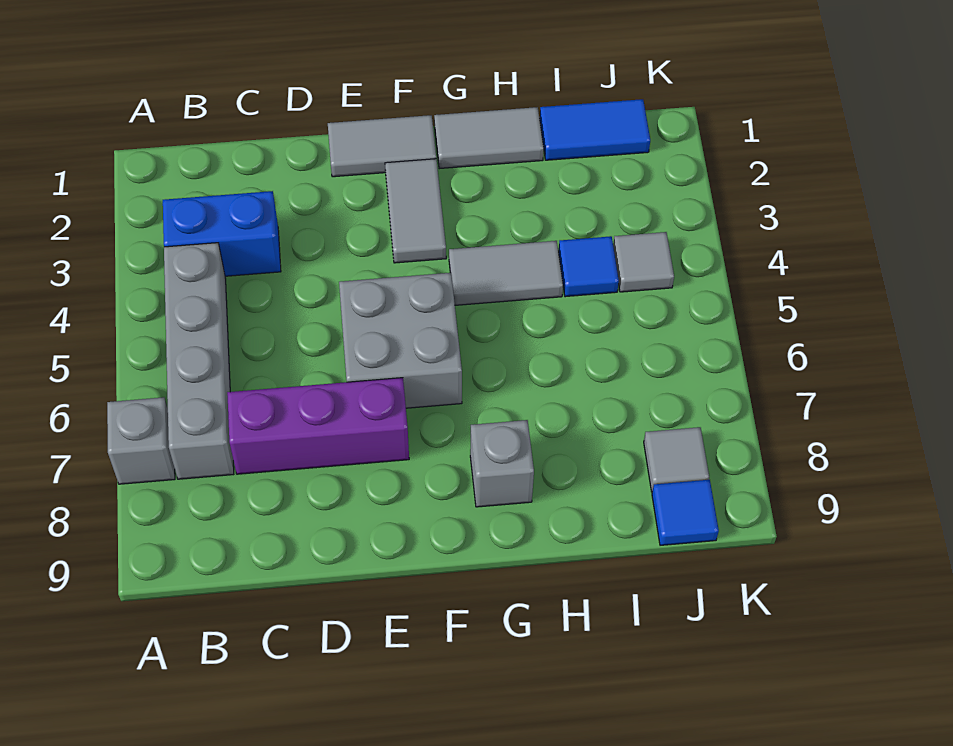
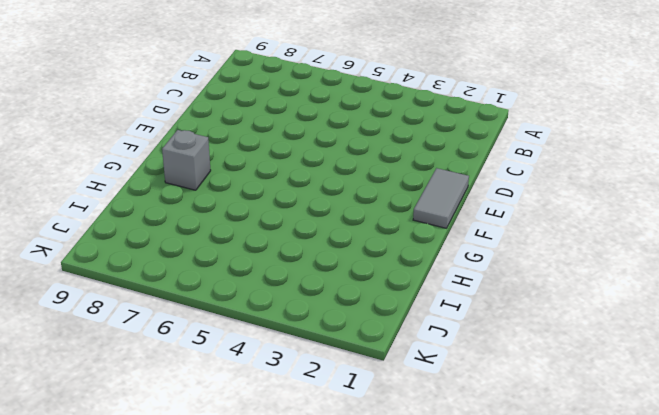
none -> grey 1x1 brick [107,397,175,484]
none -> blue 1x2 brick [163,191,281,276]
none -> grey 1x4 brick [164,243,234,479]

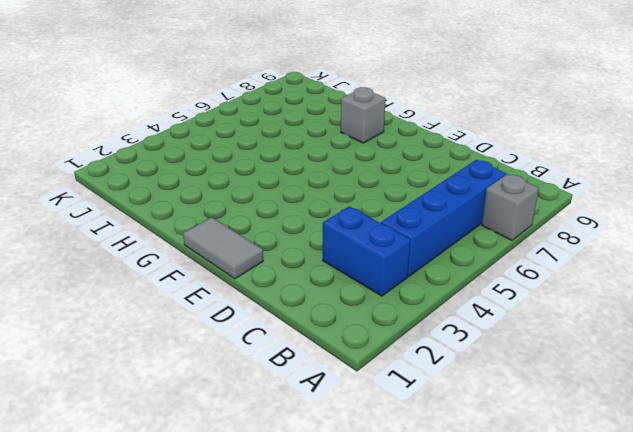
blue 1x4 brick [381,160,506,277] -> grey 1x4 brick [164,243,234,479]
none -> purple 1x3 brick [227,378,409,474]
none -> grey 2x2 brick [339,273,462,408]
none -> grey 1x2 tile [385,159,446,263]

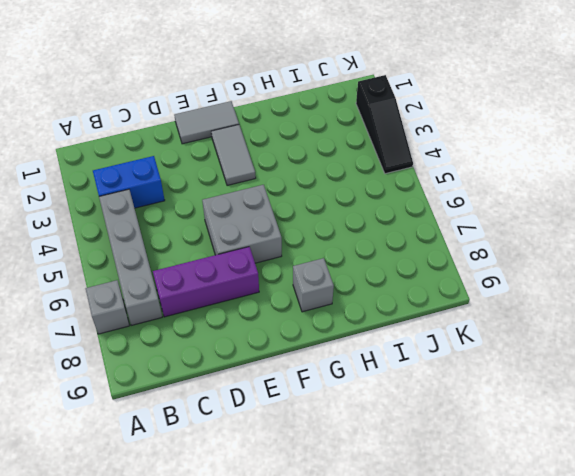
black 1x3 slope [356,75,413,174] -> none
none -> grey 1x2 tile [434,107,544,169]
none -> grey 1x2 tile [449,241,563,305]
none -> blue 1x2 tile [540,99,650,160]

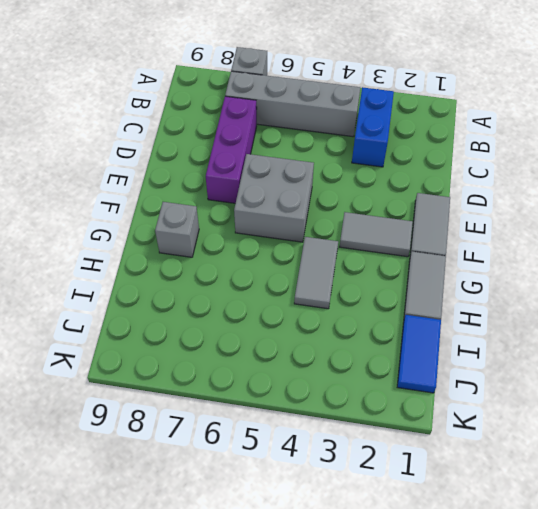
none -> blue 1x1 tile [558,236,619,297]
none -> grey 1x1 tile [613,232,674,292]
none -> grey 1x1 tile [644,427,709,492]

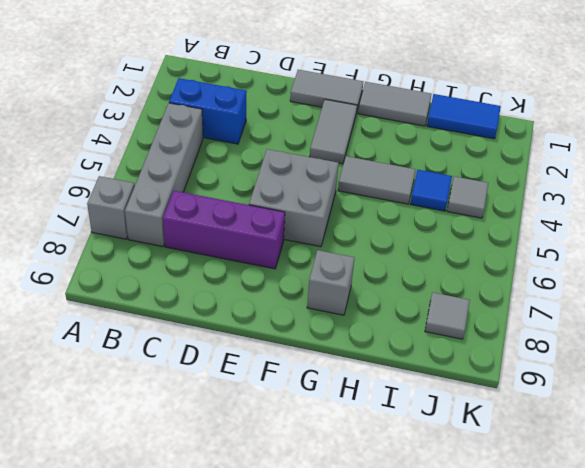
none -> blue 1x1 tile [652,480,719,545]

